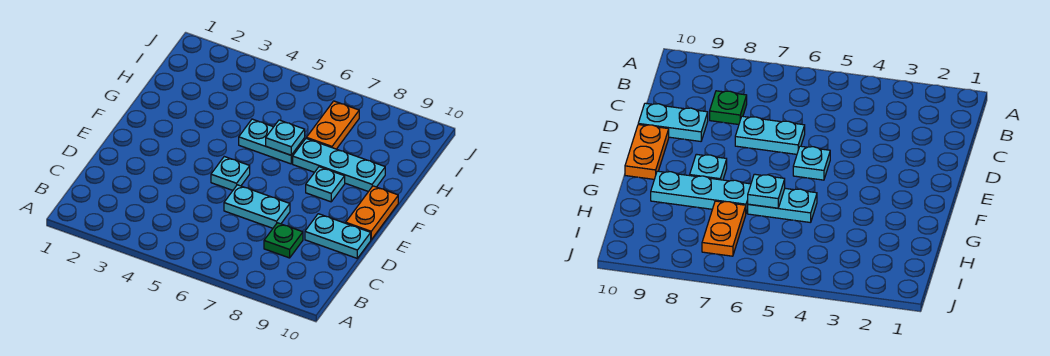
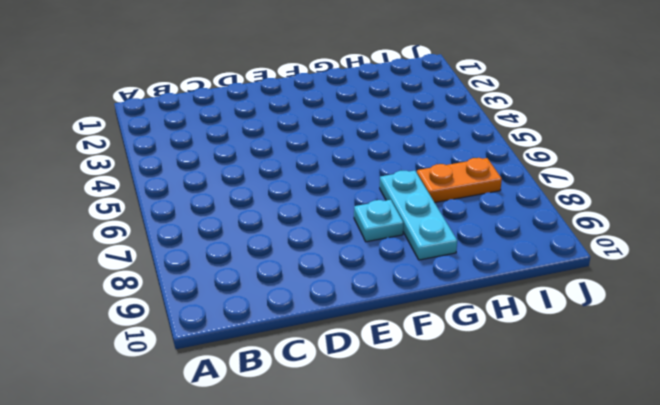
none -> green 1x1 plate [264,223,303,258]
none -> cyan 1x2 plate [224,185,290,228]

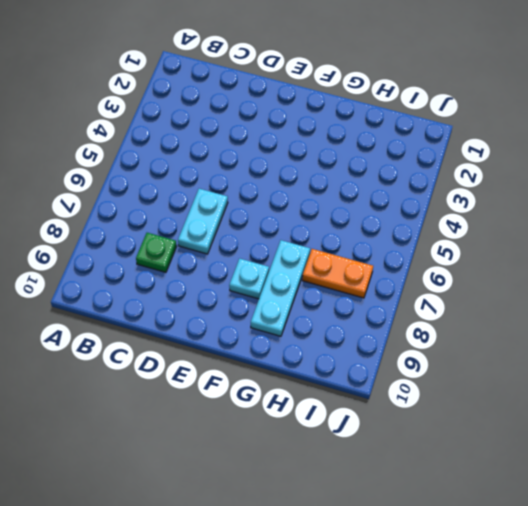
none -> cyan 1x2 plate [305,214,371,258]
none -> cyan 1x1 plate [211,157,250,190]

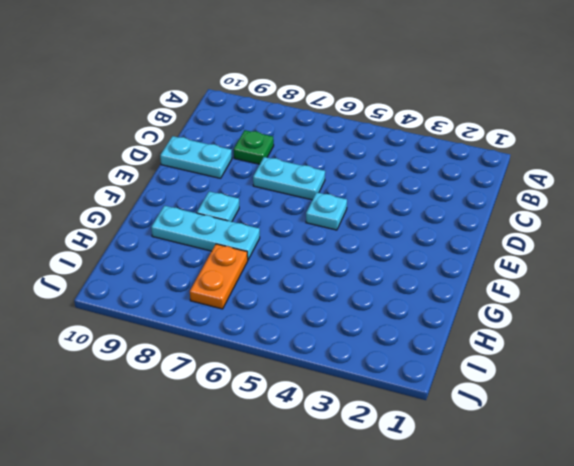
none -> orange 1x2 plate [346,186,398,240]
none -> cyan 1x2 plate [239,119,305,164]

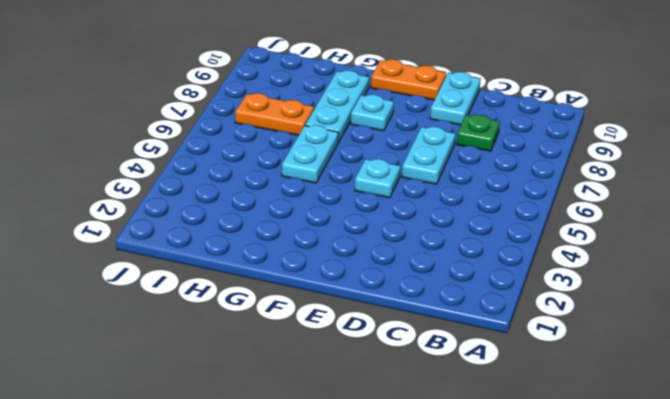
none -> cyan 1x1 plate [266,120,305,155]

